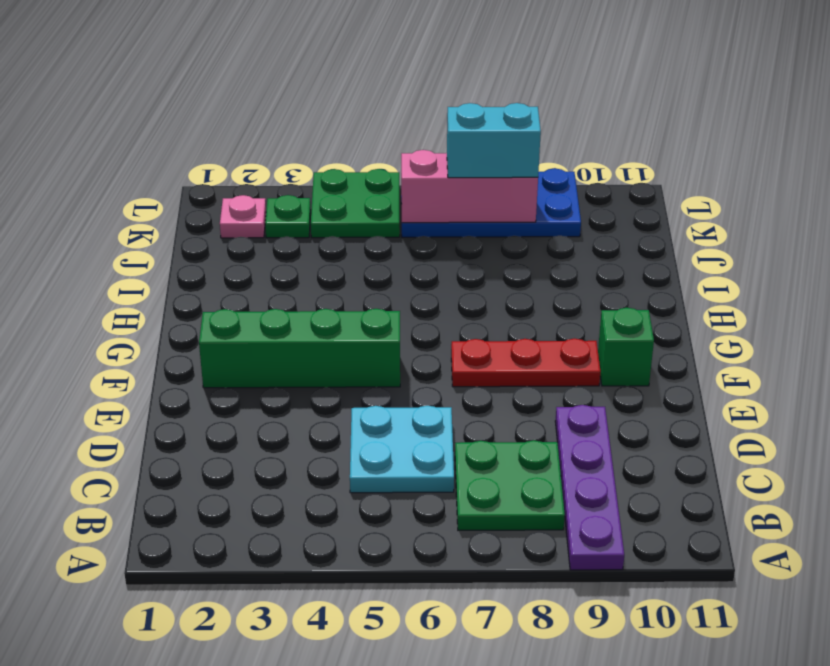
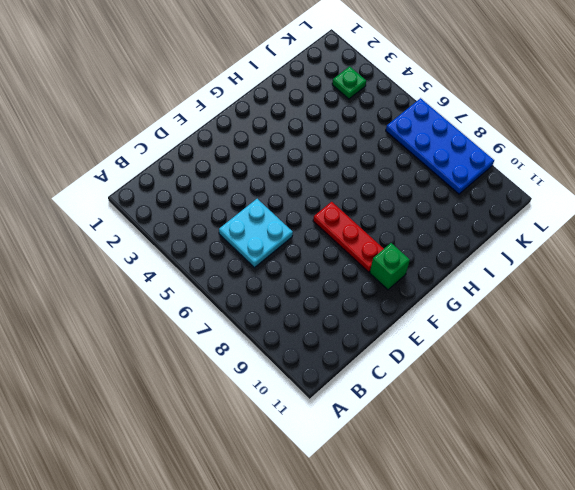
none -> purple 1x4 plate [555,405,624,570]
none -> green 2x2 plate [455,440,565,530]
none -> green 1x4 brick [199,309,400,388]

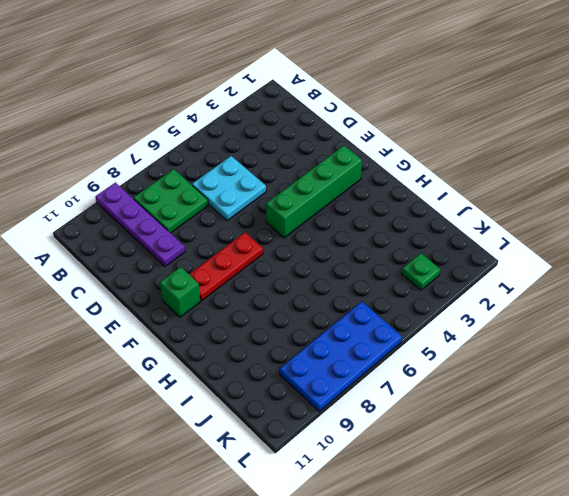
none -> pink 1x1 plate [220,195,266,238]
none -> green 2x2 plate [311,169,400,238]
none -> pink 1x3 brick [401,150,538,223]

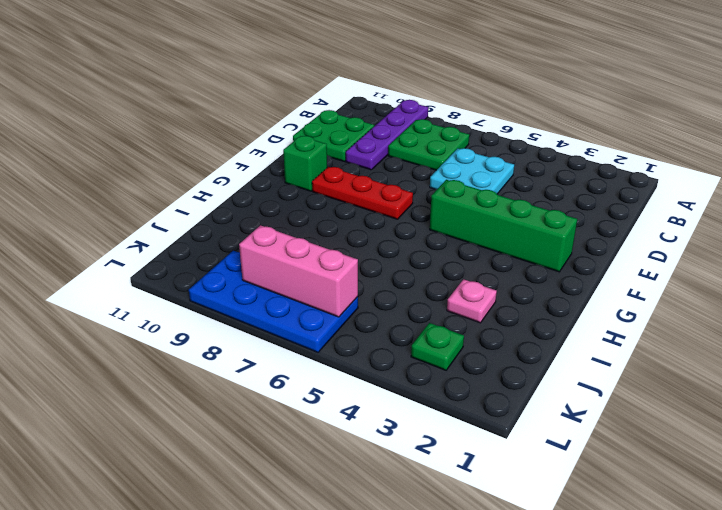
green 2x2 plate [293,110,374,161] -> green 2x2 plate moved to [311,169,400,238]
pink 1x1 plate [447,279,497,323] -> pink 1x1 plate moved to [220,195,266,238]
none -> cyan 1x2 brick [447,103,541,178]

